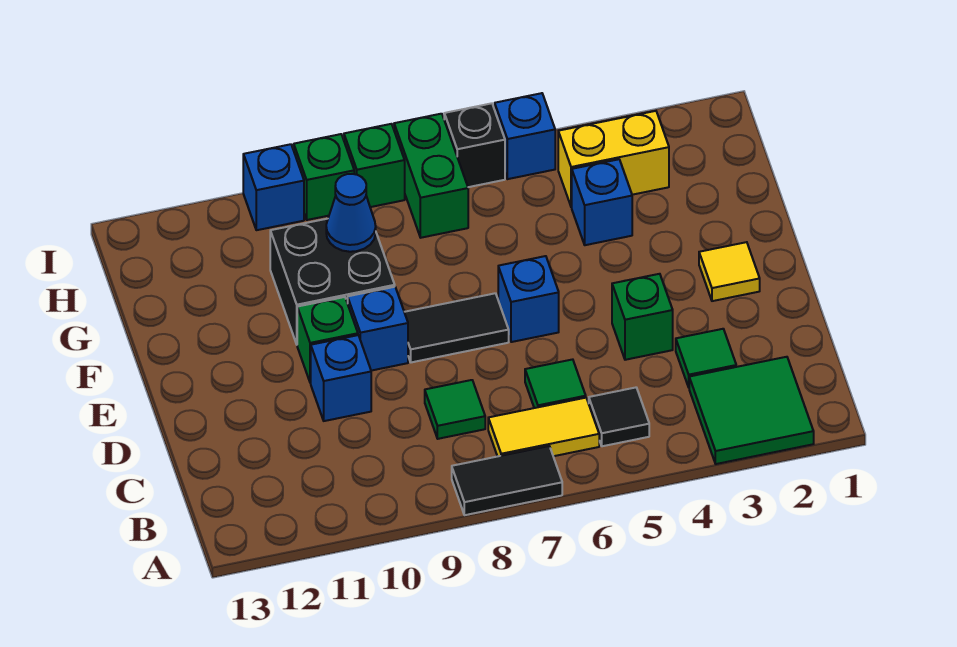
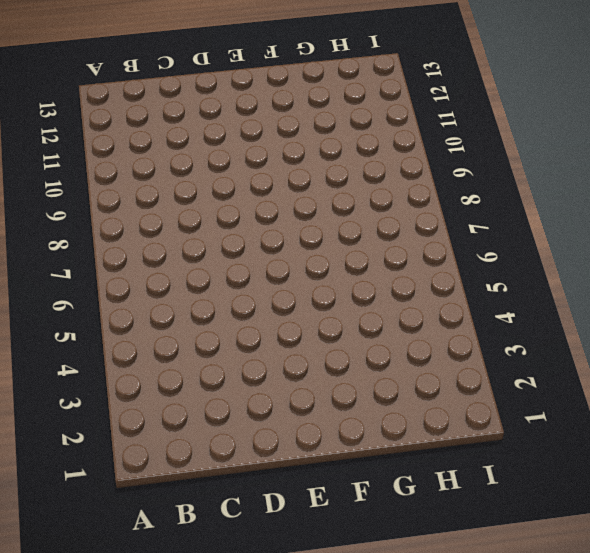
none -> green 2x2 tile [689,357,814,464]
none -> black 1x2 tile [452,446,562,515]
none -> black 1x1 tile [589,388,649,446]

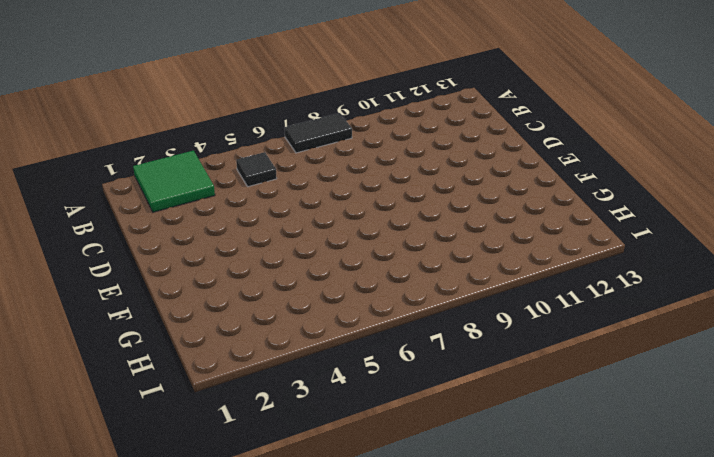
none -> yellow 1x2 tile [488,398,599,456]
none -> green 1x1 tile [676,329,736,387]
none -> green 1x1 tile [525,359,586,408]

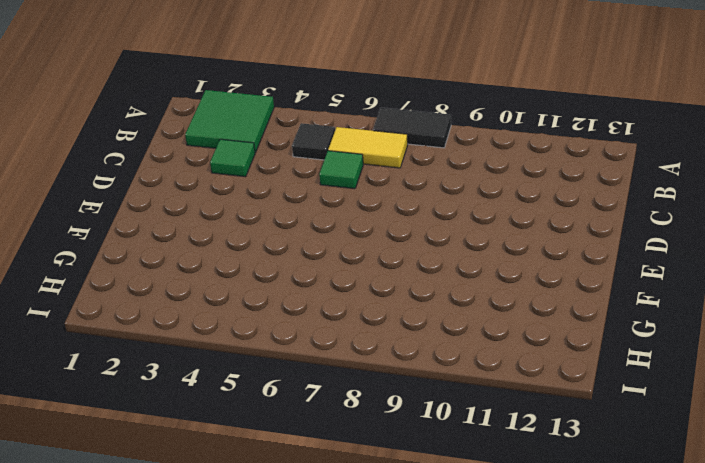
none -> green 1x1 tile [425,380,485,439]
none -> green 1x1 brick [612,274,673,360]
none -> blue 1x1 brick [311,335,371,421]

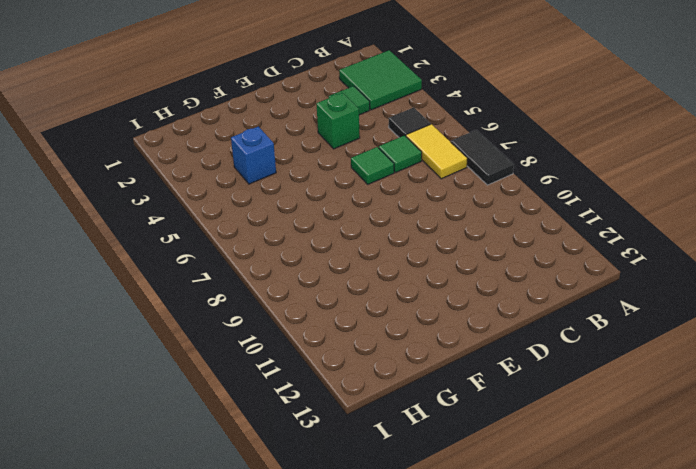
green 1x1 tile [351,147,394,184] -> green 1x1 tile moved to [425,380,485,439]
none -> blue 1x1 brick [311,335,371,421]
none -> yellow 1x1 tile [699,242,760,301]
none -> blue 1x1 brick [498,256,559,342]

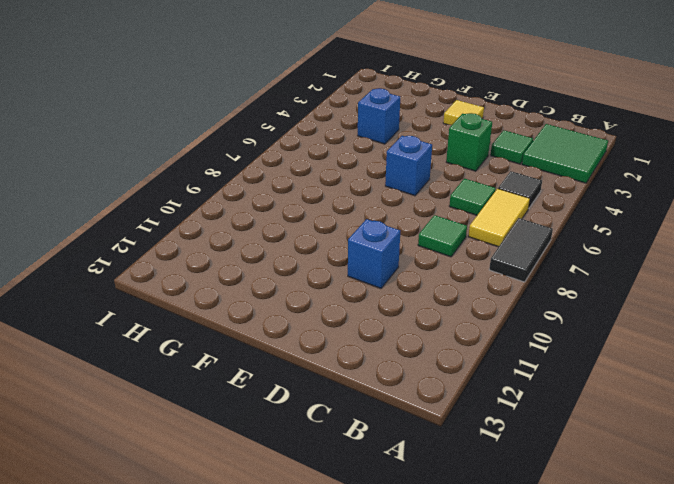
none -> black 1x2 tile [404,293,509,362]
none -> blue 1x1 brick [348,287,408,371]
none -> green 1x1 brick [297,297,358,383]

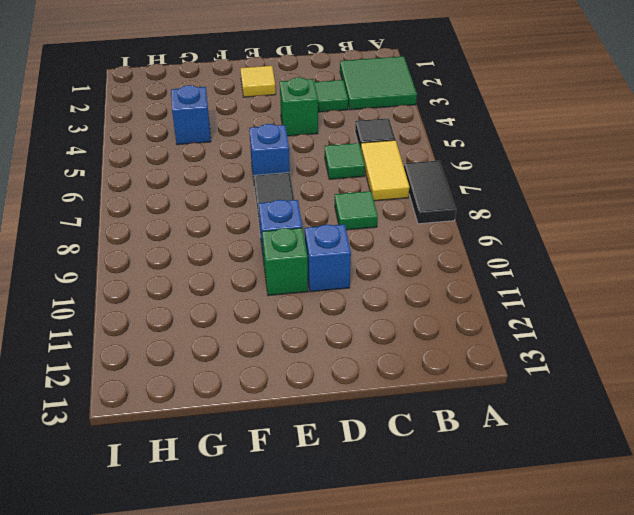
none -> black 2x2 brick [270,219,395,344]
none -> yellow 1x2 brick [558,111,669,207]
none -> green 1x2 brick [394,114,468,238]

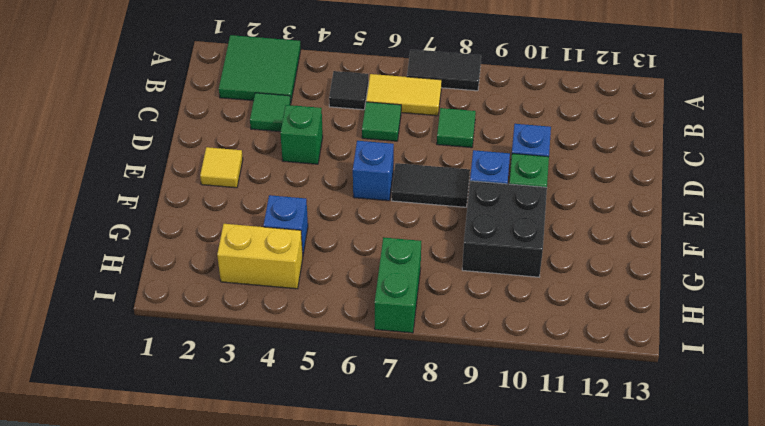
none -> blue 1x1 brick [495,93,555,179]
none -> black 1x1 brick [444,103,505,187]
none -> green 1x1 brick [344,124,405,207]

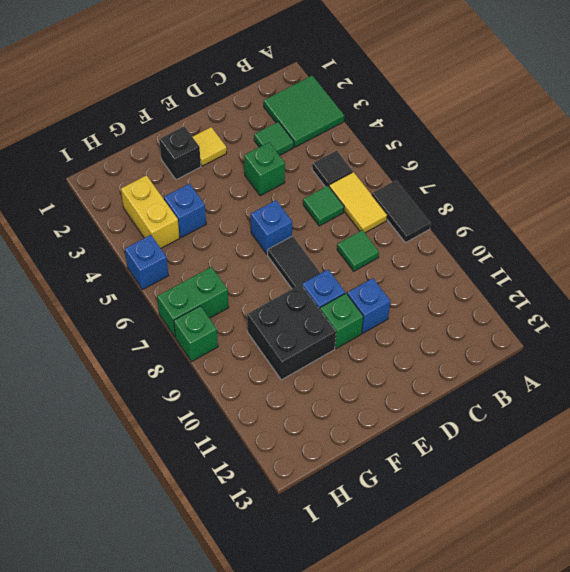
black 1x1 brick [159,126,201,180] -> black 1x1 brick moved to [444,103,505,187]
none -> green 1x1 brick [294,134,354,220]
none -> blue 1x1 brick [243,144,304,230]
none -> blue 1x1 cone [326,174,376,252]

